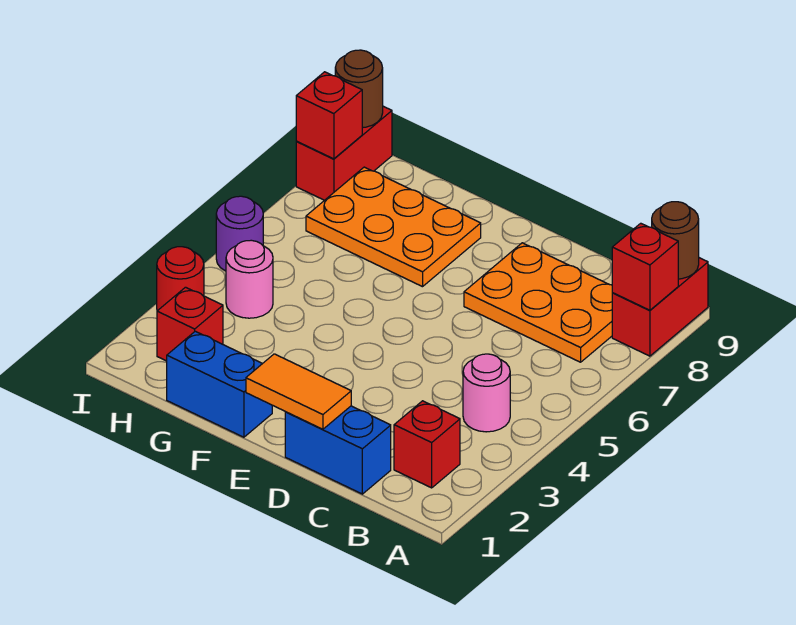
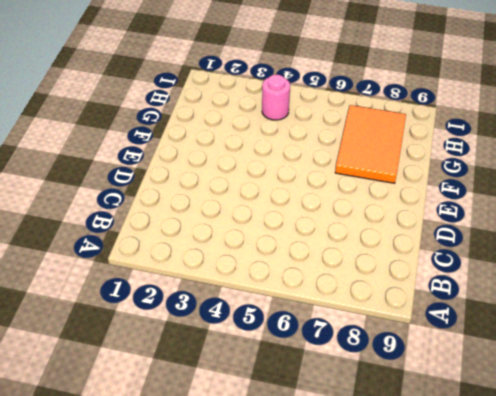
orange 2x3 tile [335,105,406,183] -> orange 2x3 plate [306,167,481,287]
none -> red 1x2 brick [612,258,708,356]
none -> red 1x1 brick [394,401,460,488]
none -> pink 1x1 round brick [463,354,510,432]

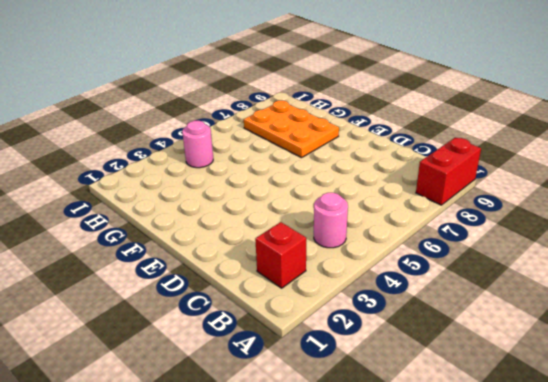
none -> orange 2x3 plate [464,243,612,362]
none -> blue 1x2 brick [285,406,391,494]
none -> blue 1x2 brick [167,331,272,437]

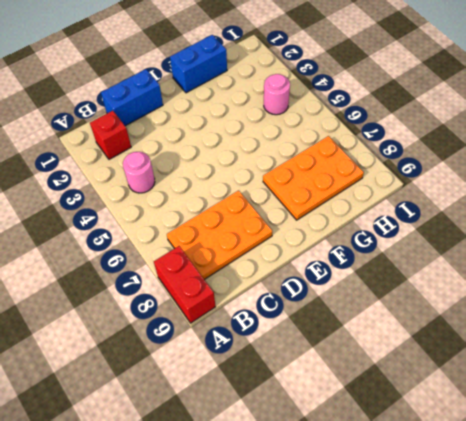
none -> red 1x1 brick [157,287,223,361]
none -> red 1x1 round brick [157,247,204,311]
none -> purple 1x1 round brick [216,196,263,271]

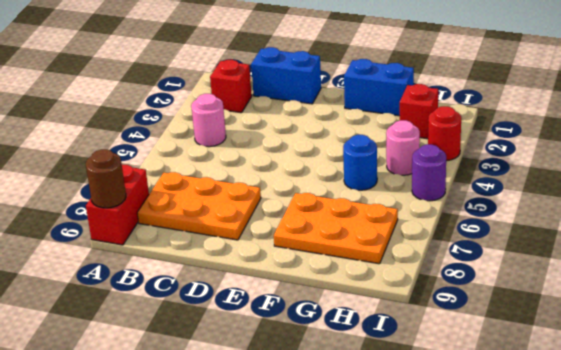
blue 1x1 round brick [343,135,377,190] -> none
none -> red 1x2 brick [296,106,392,200]
none -> red 1x1 brick [612,223,678,310]
none -> orange 1x2 tile [246,354,351,429]

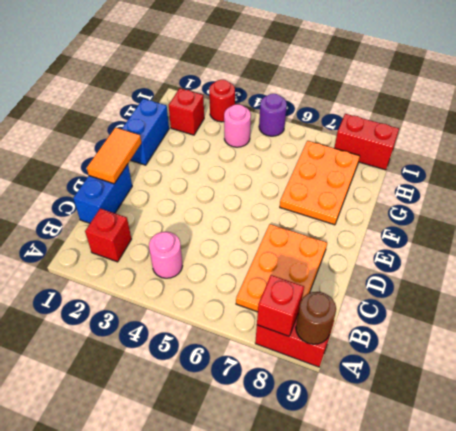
none -> red 1x1 brick [296,72,362,159]
none -> brown 1x1 round brick [335,50,383,128]

